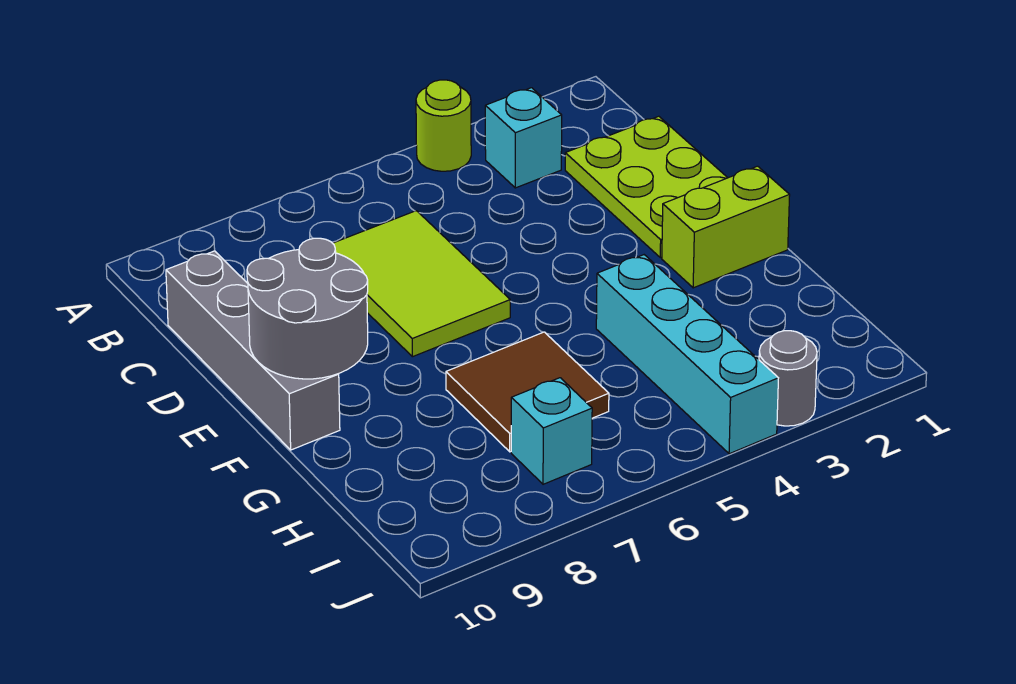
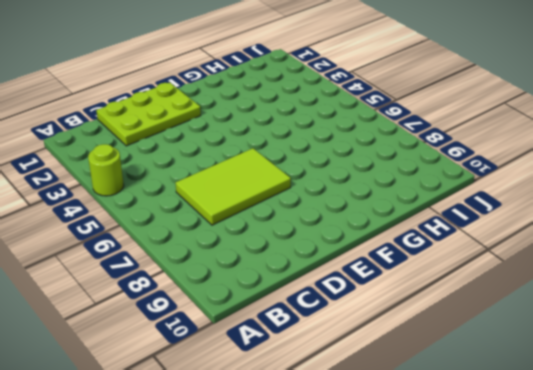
none -> cyan 1x1 brick [485,88,562,188]
none -> grey 1x4 brick [166,251,340,450]

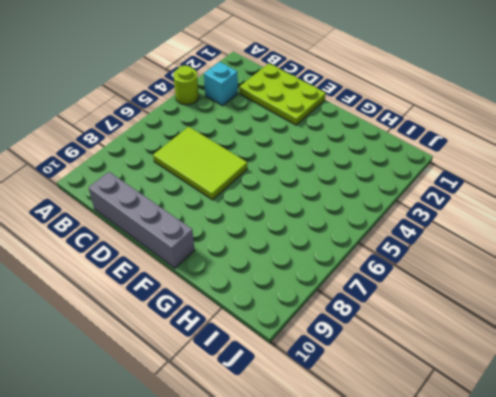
none -> lime 1x2 brick [662,166,790,288]
none -> cyan 1x4 brick [596,255,778,454]

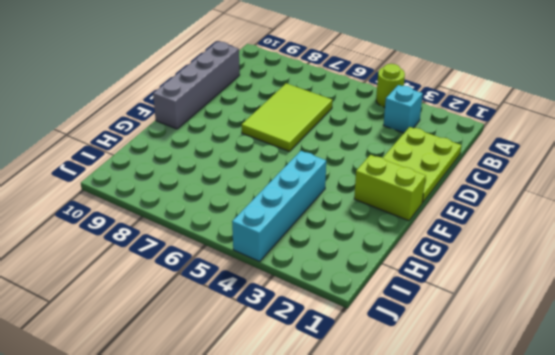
none -> brown 2x2 tile [446,332,609,452]
none -> cyan 1x1 brick [511,378,592,484]

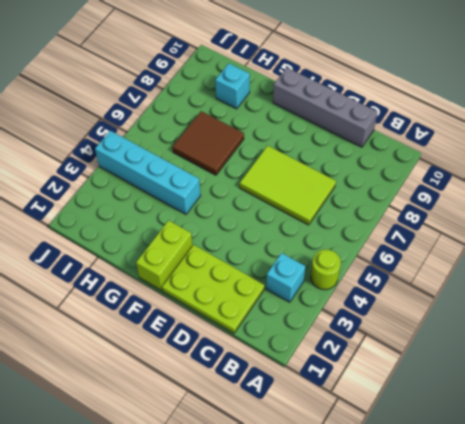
cyan 1x1 brick [215,63,250,109] -> cyan 1x1 brick moved to [511,378,592,484]
none -> grey 1x1 round brick [759,331,817,426]
none -> grey 2x2 round brick [247,238,368,379]

